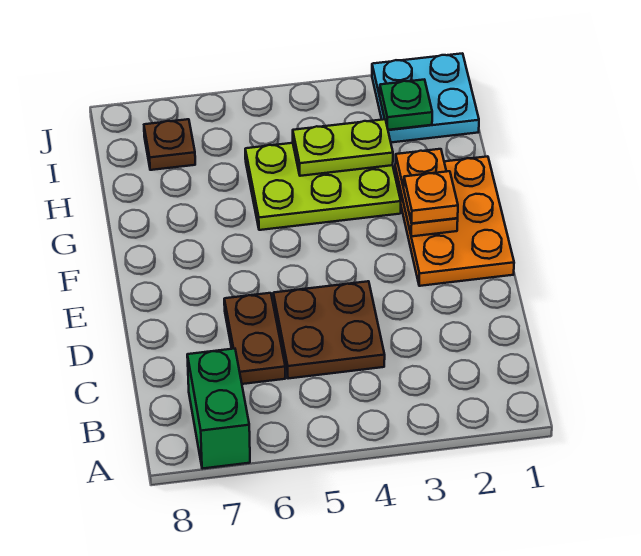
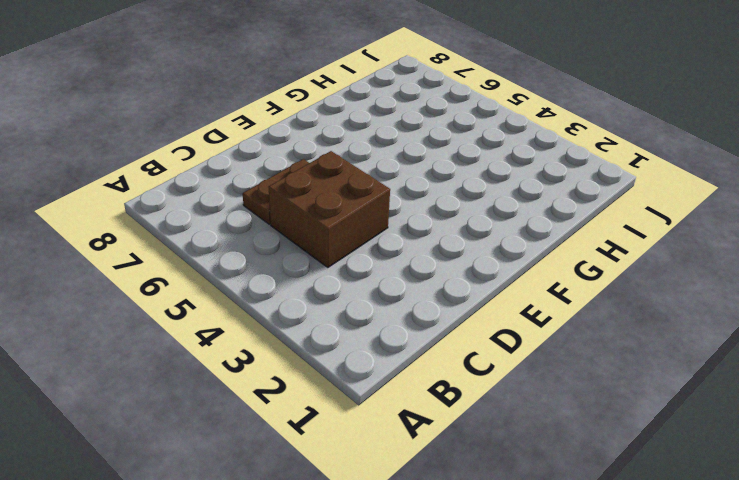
brown 2x2 brick [269,151,390,268] -> brown 2x2 plate [273,281,385,379]
none -> green 1x2 brick [187,349,250,469]
none -> orange 2x3 plate [395,156,514,286]

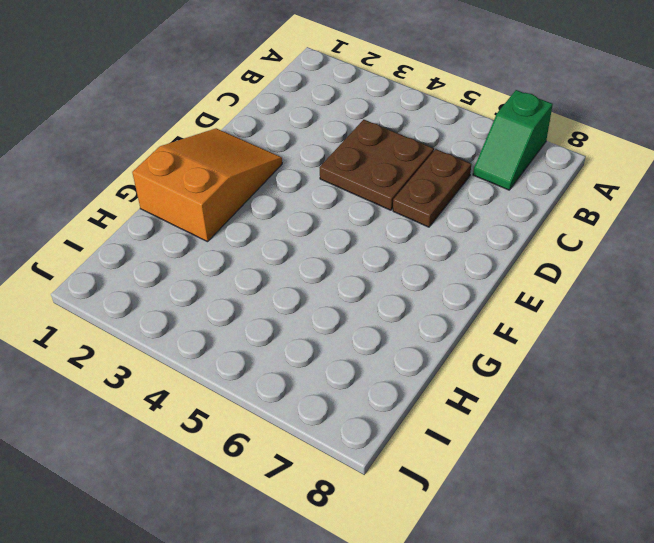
green 1x2 slope [473,90,553,190] -> green 1x2 brick [187,349,250,469]
orange 2x3 slope [132,128,282,242] -> orange 2x3 plate [395,156,514,286]
none -> lime 2x3 plate [245,143,401,230]
none -> cyan 2x2 plate [372,53,479,142]

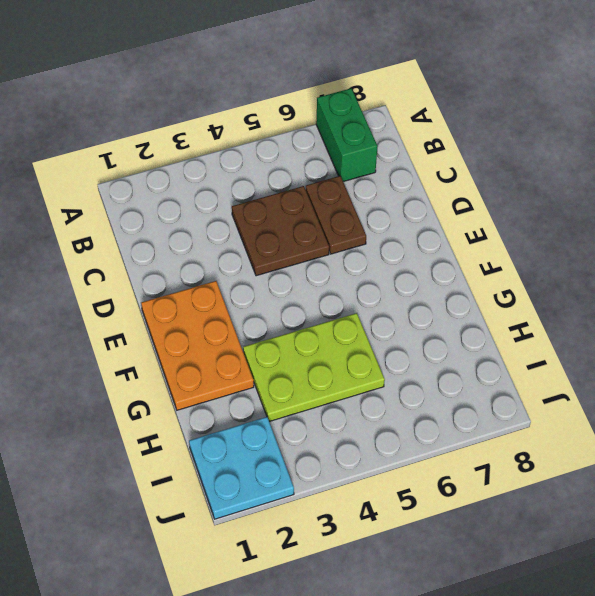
none -> brown 1x1 plate [144,119,195,170]
none -> orange 1x2 plate [395,149,458,236]

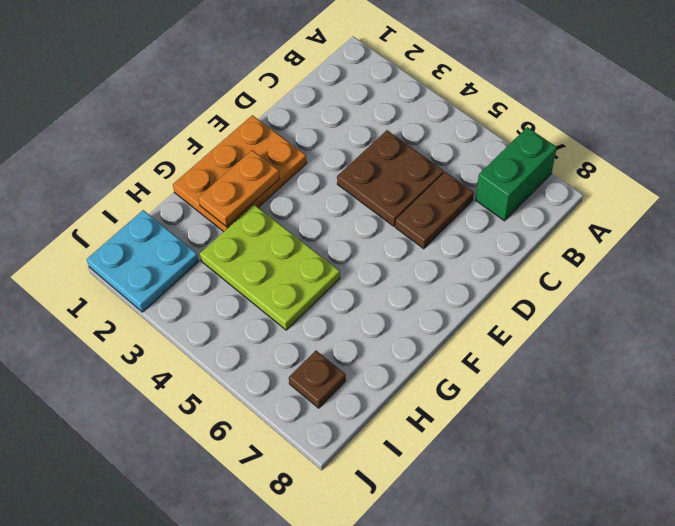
none -> lime 1x2 plate [293,119,393,176]
none -> green 1x1 plate [380,80,432,130]

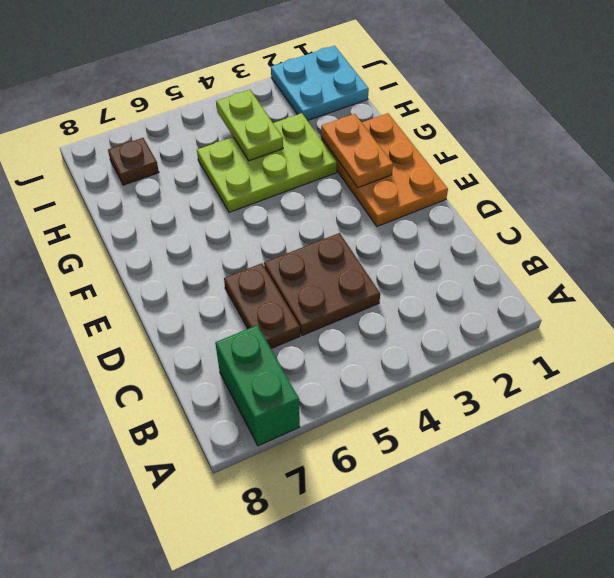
lime 1x2 plate [216,90,283,161] -> lime 1x2 plate turned to [293,119,393,176]
none -> green 1x1 plate [380,80,432,130]
none -> orange 1x1 plate [404,171,458,223]

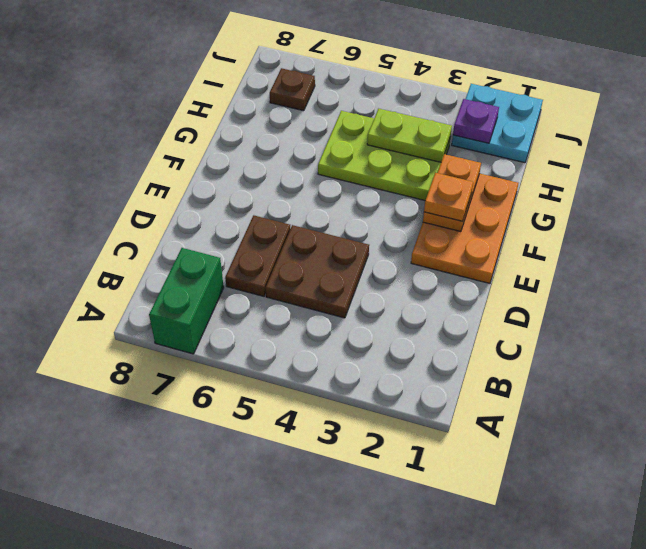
purple 1x1 plate [453,99,499,143] -> green 1x1 plate [380,80,432,130]

